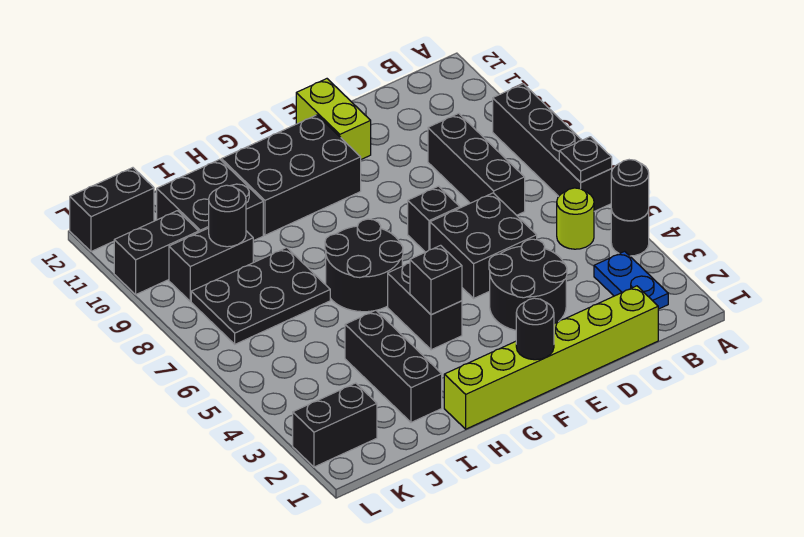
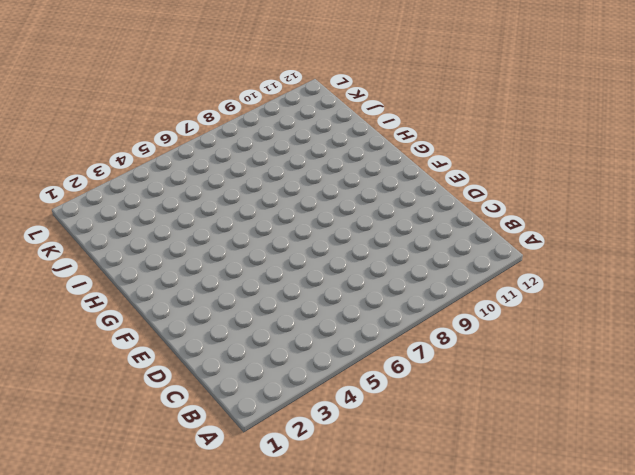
none -> black 1x1 round brick [611,209,649,256]
none -> black 1x4 brick [493,84,612,211]
none -> blue 1x2 plate [594,251,668,309]

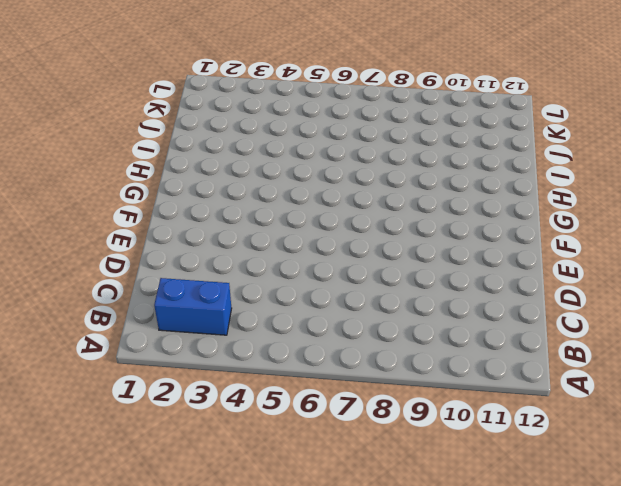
blue 1x2 brick [154,278,232,335] -> blue 1x2 plate [594,251,668,309]
none -> black 1x1 round brick [611,209,649,256]
none -> black 1x4 brick [493,84,612,211]
none -> lime 1x1 round brick [557,188,594,249]

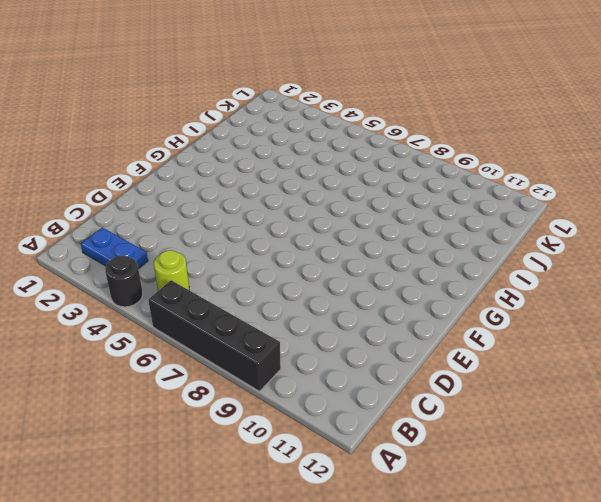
none -> lime 1x6 brick [444,286,658,429]
none -> black 1x3 brick [428,113,525,215]
none -> black 2x2 round brick [489,239,567,330]

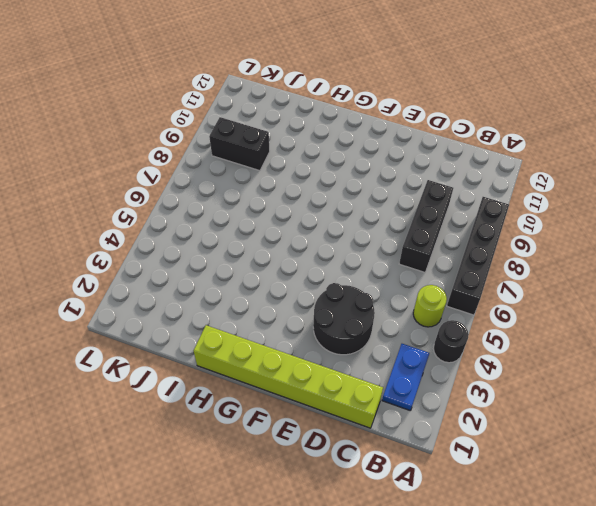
none -> black 2x2 brick [430,193,537,298]
none -> black 1x1 brick [408,186,460,252]
none -> lime 1x2 brick [296,79,371,159]

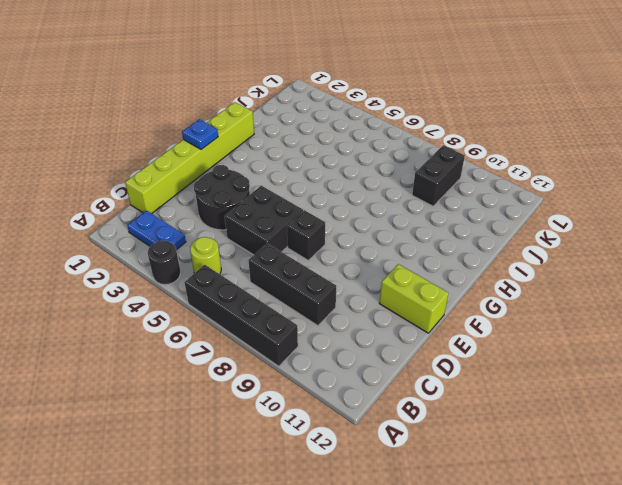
blue 1x1 plate [182,119,218,149] -> black 1x1 round brick [516,298,554,360]
none -> black 2x3 brick [221,115,361,235]
none -> black 1x2 brick [388,263,462,350]
none -> black 2x2 round brick [325,219,403,312]

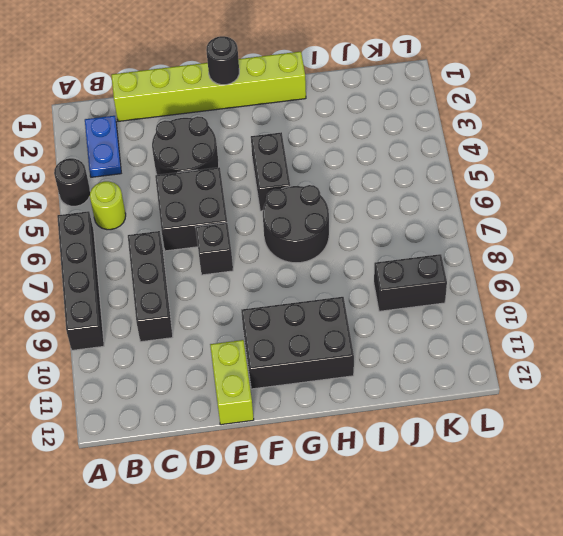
none -> black 1x3 brick [345,310,442,422]
none -> black 2x3 plate [191,248,330,344]
none -> black 2x2 brick [157,159,263,241]

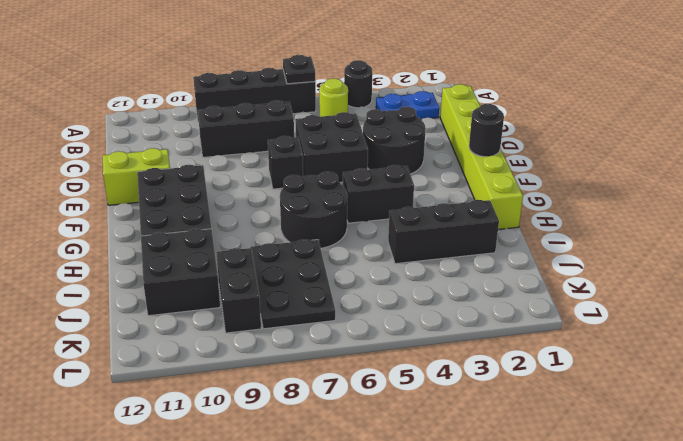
none -> black 1x2 brick [293,383,377,467]
none -> black 1x2 brick [114,211,199,294]
none -> black 1x2 brick [70,168,154,251]

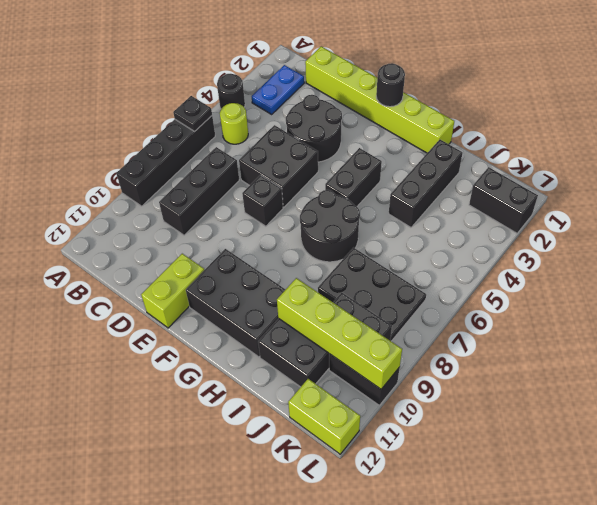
lime 1x4 brick [277,278,402,389] -> none
lime 1x2 brick [288,379,360,454] -> black 1x2 brick [70,168,154,251]
none -> black 1x1 round brick [611,160,649,221]
none -> black 1x1 brick [410,245,462,315]
none -> black 1x1 round brick [209,185,246,247]

